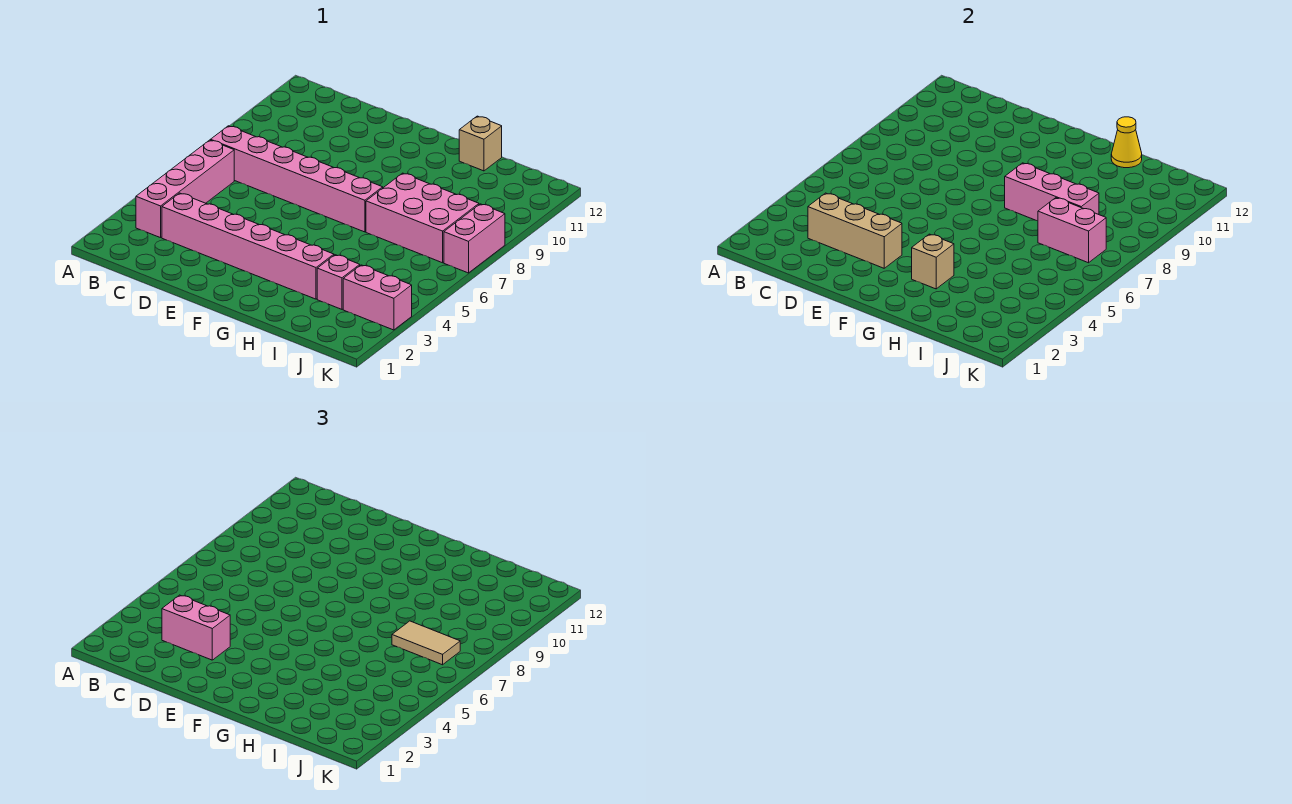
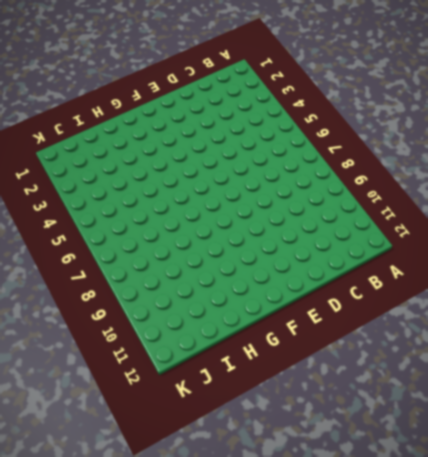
none -> pink 1x4 brick [136,140,234,238]
none -> pink 1x6 brick [211,126,383,232]
none -> pink 1x6 brick [162,193,334,299]

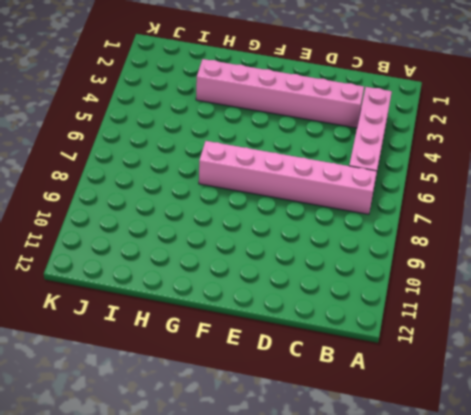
none -> pink 2x3 brick [366,173,479,263]
none -> tan 1x1 brick [459,116,502,171]
none -> pink 1x1 brick [317,255,360,309]

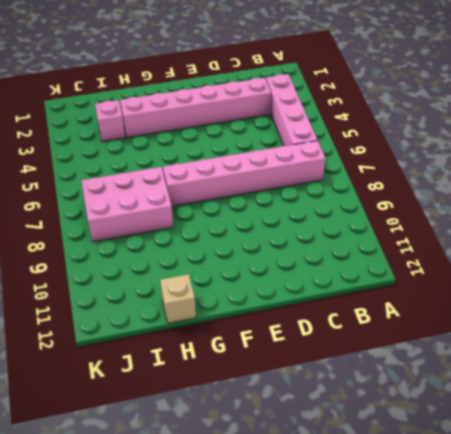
none -> pink 1x2 brick [343,265,412,330]
none -> pink 1x2 brick [444,204,505,273]
none -> tan 1x3 brick [808,193,902,268]

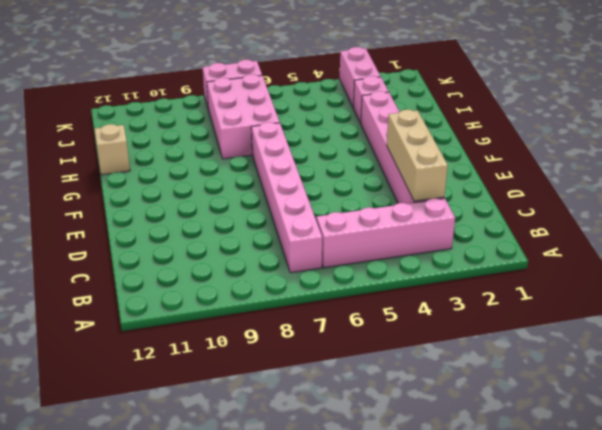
none -> tan 1x1 brick [912,234,954,289]
none -> pink 1x3 brick [1005,163,1099,221]
none -> yellow 1x1 cone [1111,117,1142,168]

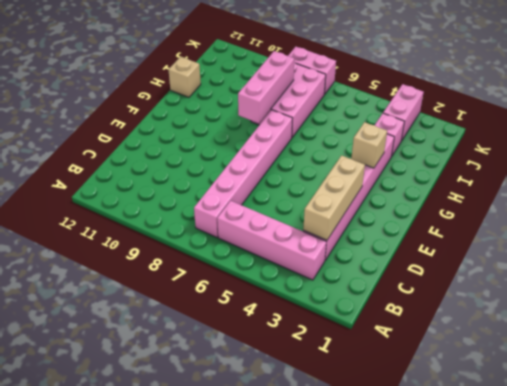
none -> yellow 1x1 cone [1111,117,1142,168]
none -> pink 1x2 brick [1038,198,1106,263]
none -> pink 1x2 brick [162,595,230,660]

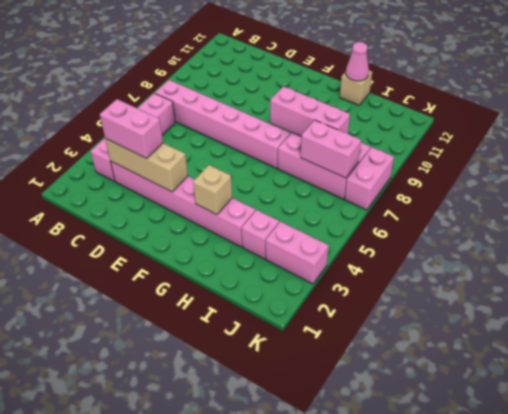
pink 1x1 cone [346,42,369,81] -> yellow 1x1 cone [1111,117,1142,168]
none -> tan 1x2 tile [392,621,460,665]

